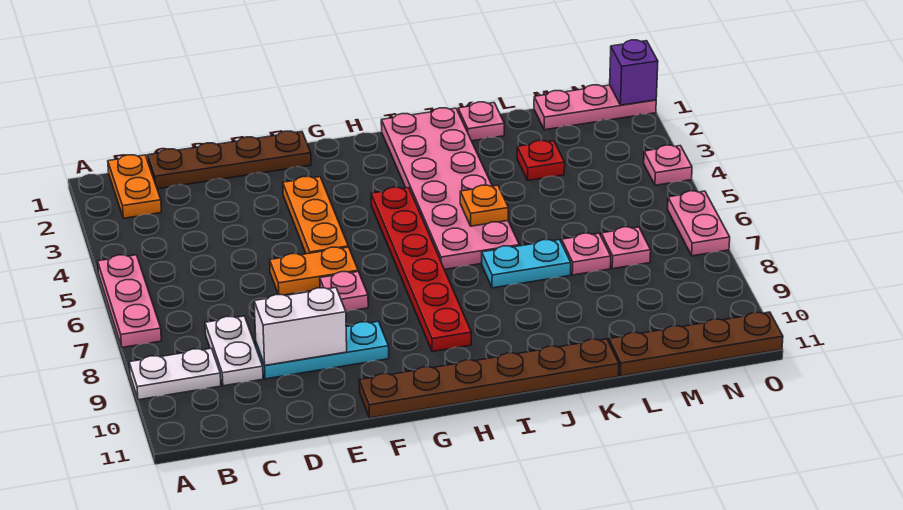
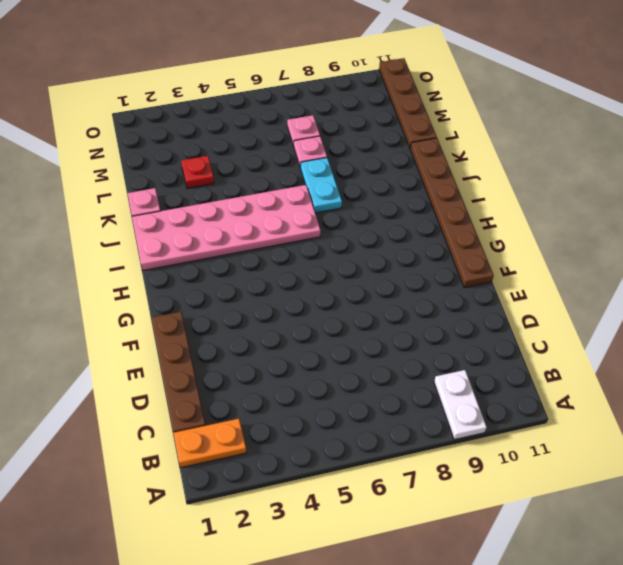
none -> pink 1x3 plate [98,255,161,347]
none -> white 1x2 plate [205,316,263,386]
none -> cyan 1x3 plate [256,321,389,379]

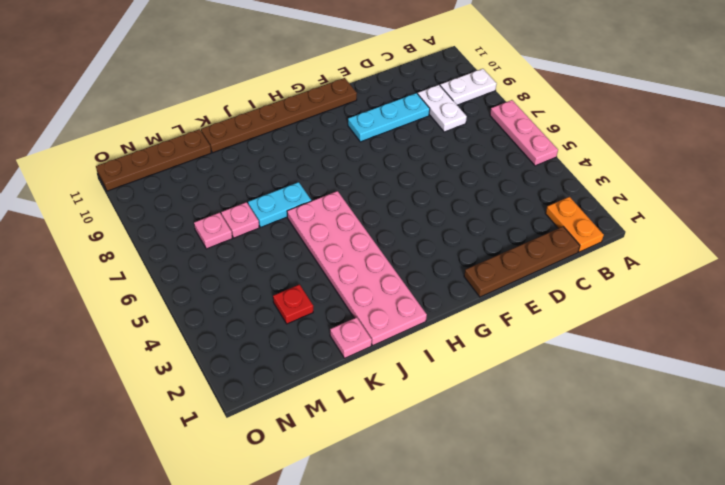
none -> orange 1x2 plate [270,247,358,295]
none -> orange 1x3 plate [283,177,348,254]
none -> pink 1x1 plate [320,272,368,311]

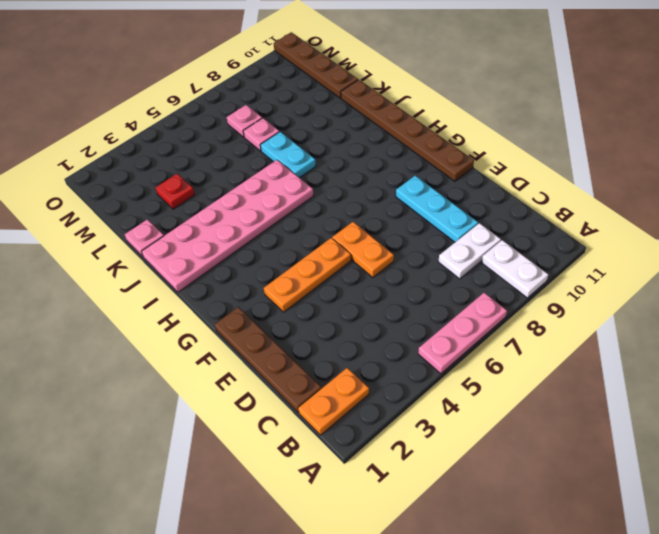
none -> pink 1x1 plate [320,272,368,311]
none -> red 1x6 plate [371,187,471,352]
none -> pink 1x3 plate [534,85,656,130]

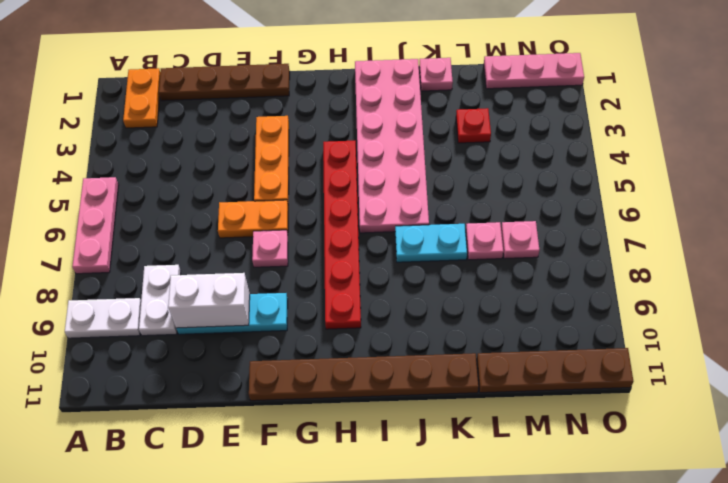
none -> pink 1x1 plate [644,145,692,185]
none -> pink 1x2 plate [668,191,730,256]
none -> orange 1x1 plate [460,185,508,226]

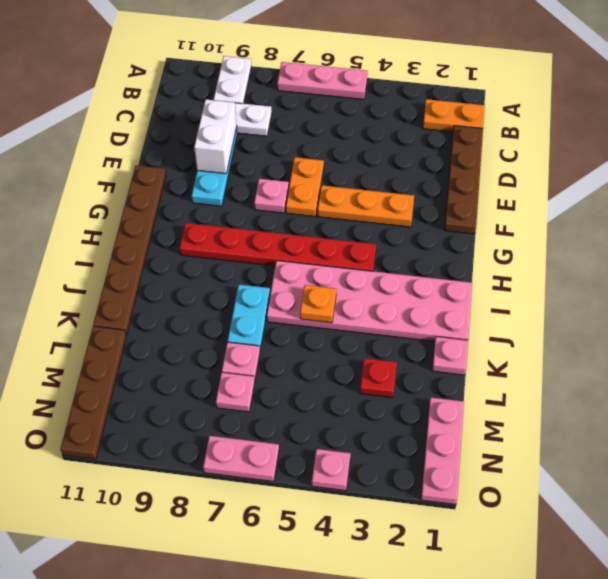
none -> purple 1x1 brick [610,40,658,105]

